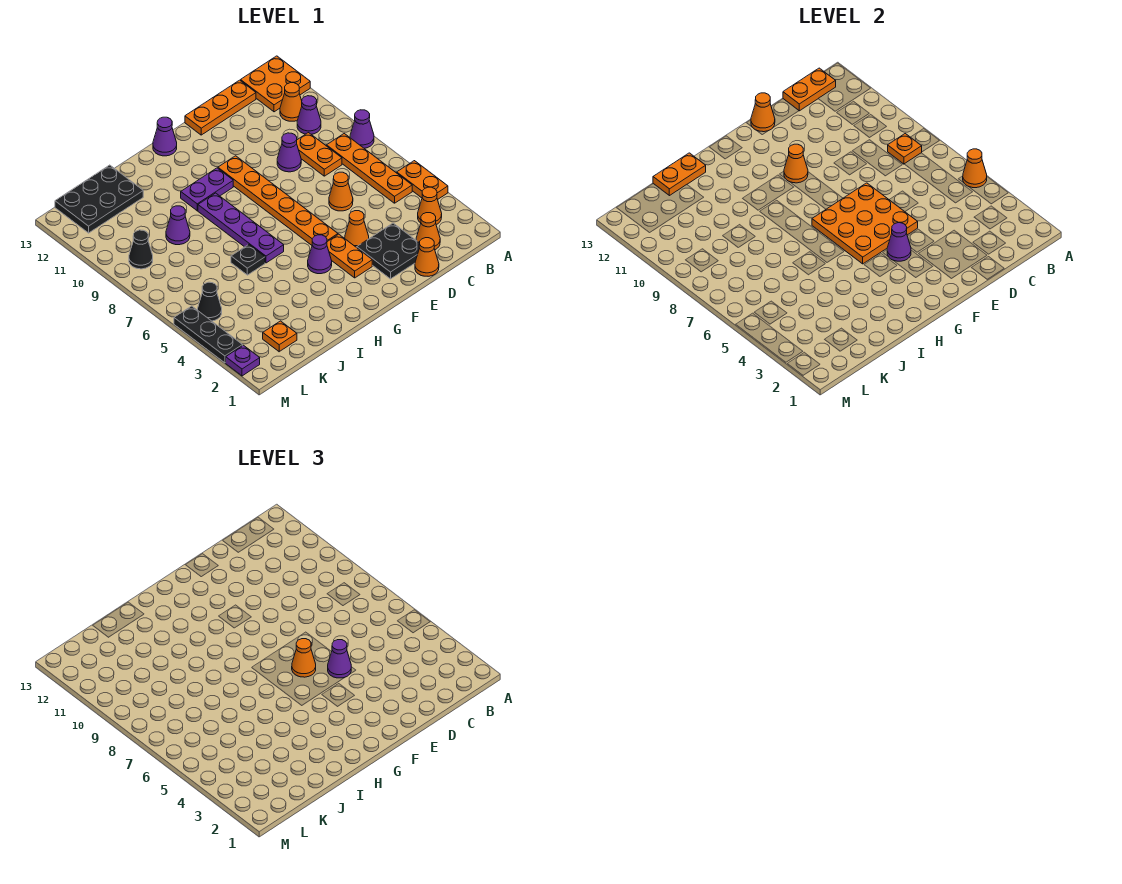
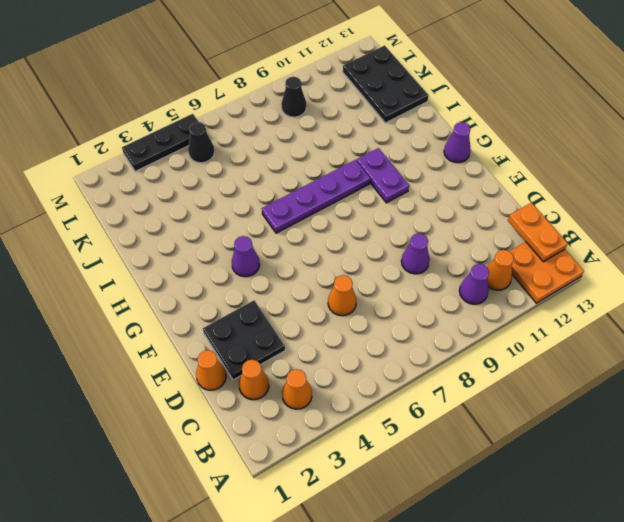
none -> orange 1x2 plate [397,161,448,200]
none -> purple 1x1 cone [350,110,374,148]
none -> orange 1x4 plate [327,134,412,203]
none -> orange 1x2 plate [297,133,342,176]

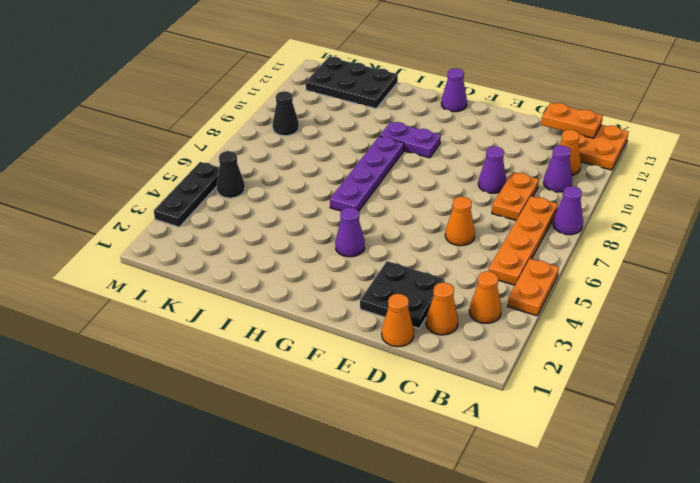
none -> orange 1x3 plate [185,80,256,135]
none -> orange 1x1 cone [345,211,369,248]
none -> orange 1x2 plate [327,234,372,278]
none -> orange 1x6 plate [218,156,338,245]

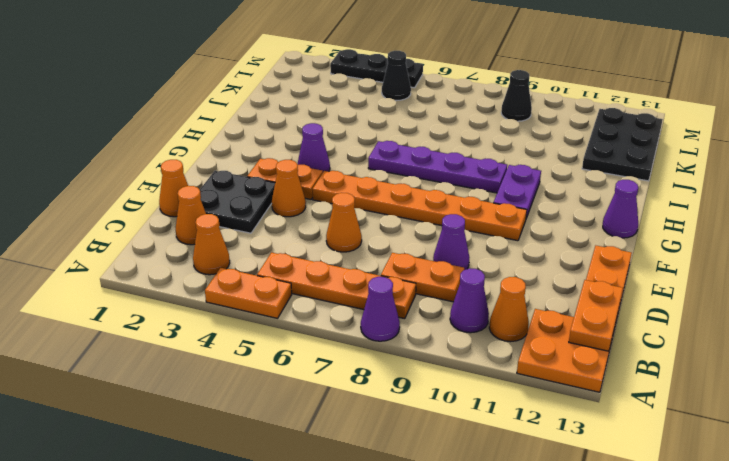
none -> black 1x1 plate [231,245,265,275]
none -> purple 1x1 cone [166,206,190,245]
none -> orange 1x1 plate [263,321,297,352]
none -> purple 1x1 plate [226,345,260,376]

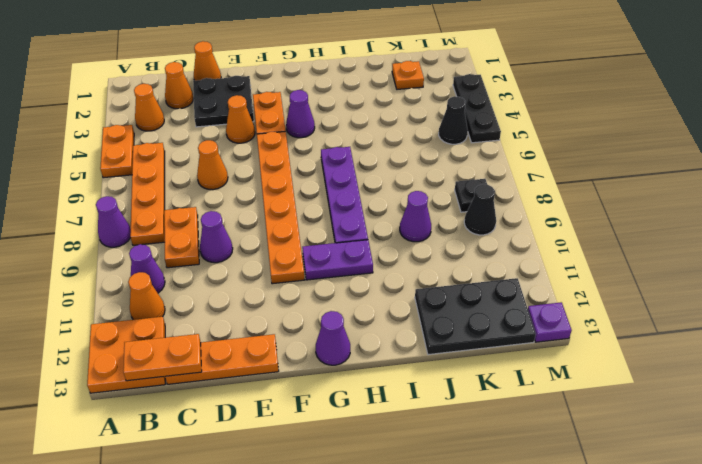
black 1x1 plate [455,179,487,212] -> black 1x1 plate moved to [231,245,265,275]
purple 1x1 plate [528,302,572,342] -> purple 1x1 plate moved to [226,345,260,376]
none -> orange 1x1 cone [963,149,987,188]
none -> orange 1x1 plate [888,134,922,164]
none -> orange 3x3 plate [812,183,918,264]
none -> orange 1x1 cone [751,93,775,132]

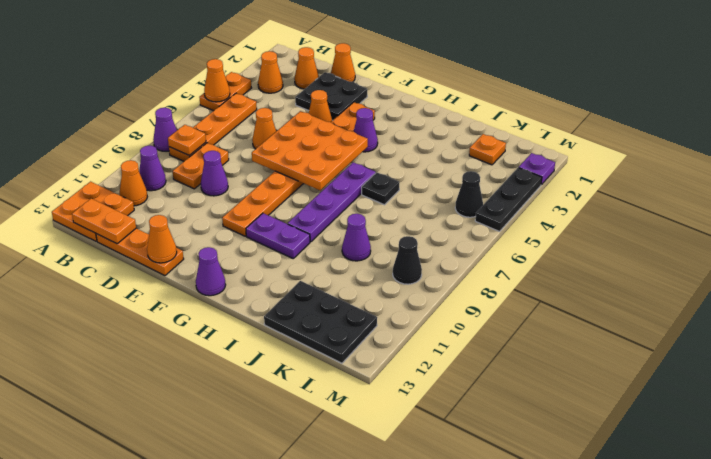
none -> purple 1x1 cone [887,223,911,261]
none -> orange 1x1 cone [784,144,808,183]
none -> orange 1x2 plate [653,153,706,196]
none -> purple 1x1 cone [328,640,351,678]

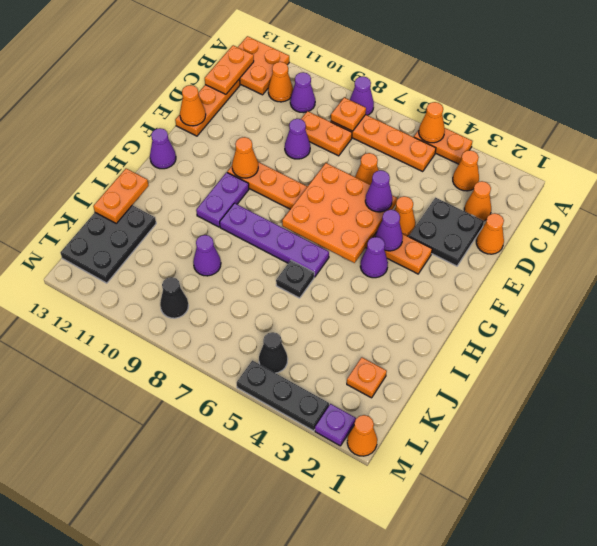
orange 1x1 cone [347,415,377,456] -> orange 1x1 cone moved to [292,639,316,677]

